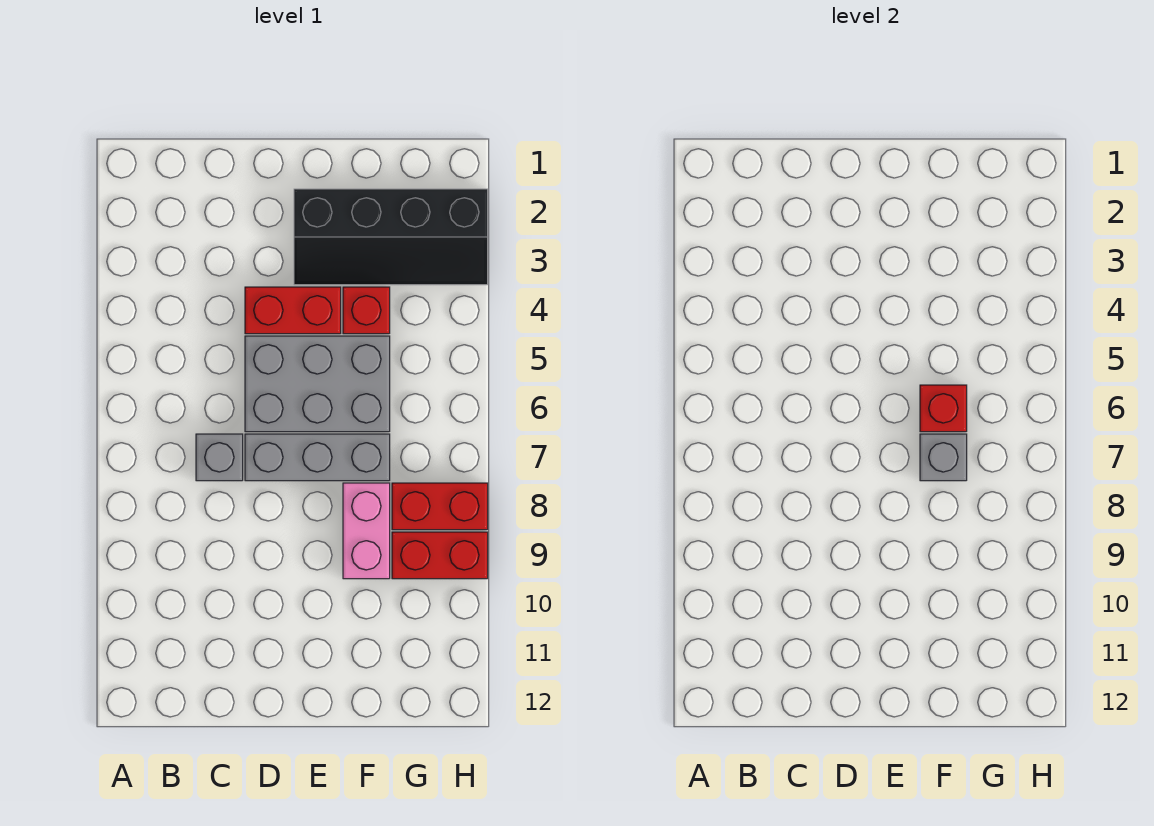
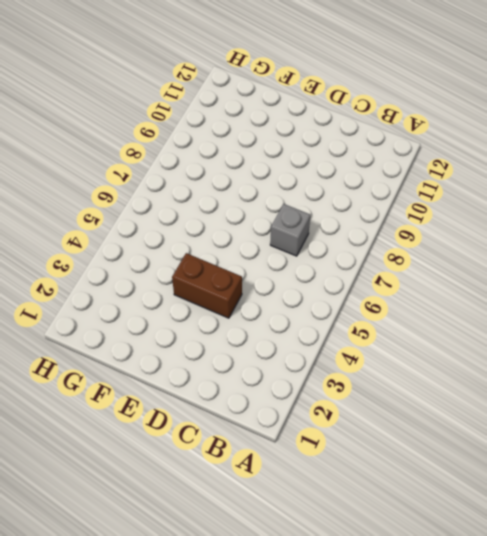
brown 1x2 brick [172,253,242,318] -> red 1x2 brick [245,287,341,334]
none -> grey 2x3 brick [245,336,390,432]
none -> grey 1x3 brick [245,434,390,481]

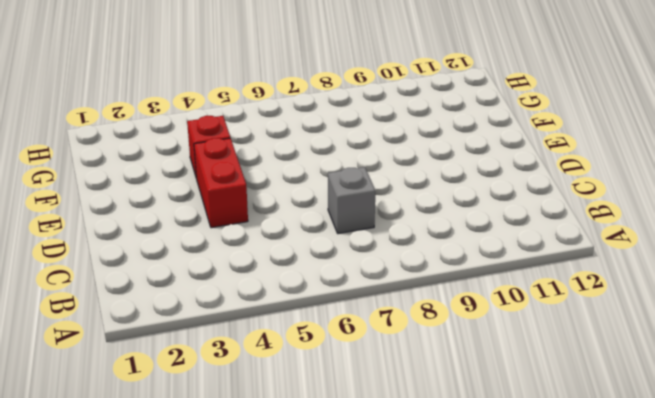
none -> grey 2x3 brick [245,336,390,432]
none -> grey 1x3 brick [245,434,390,481]

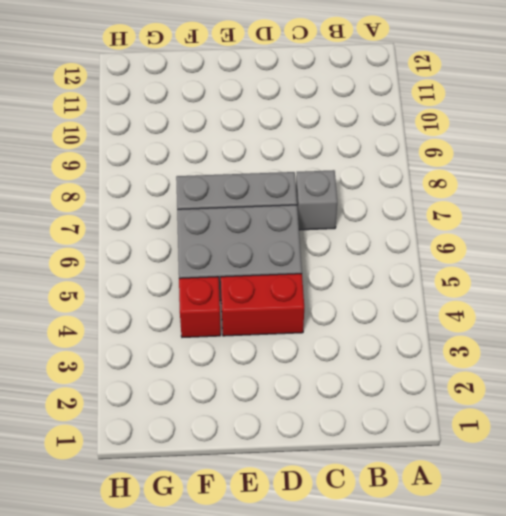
none -> black 2x4 slope [294,189,488,285]
none -> pink 1x2 brick [343,483,390,579]

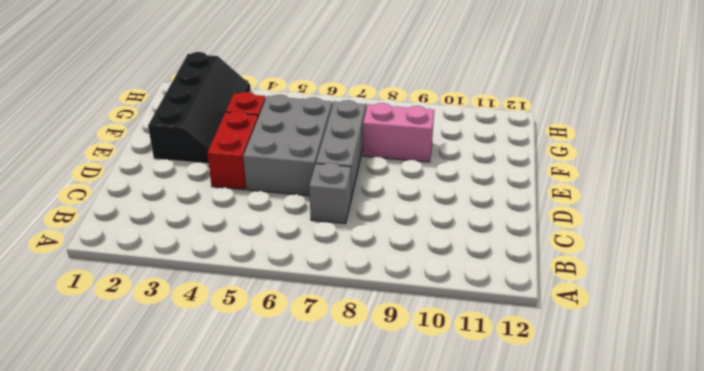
none -> red 1x2 brick [392,483,488,530]
none -> red 1x2 brick [392,532,488,579]

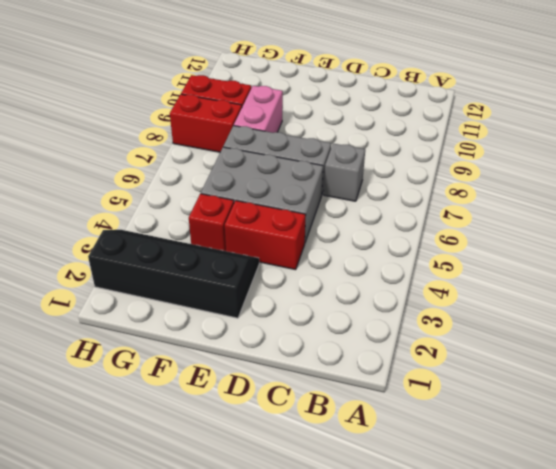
none -> red 1x1 brick [920,385,967,432]
none -> grey 1x1 brick [920,434,967,481]

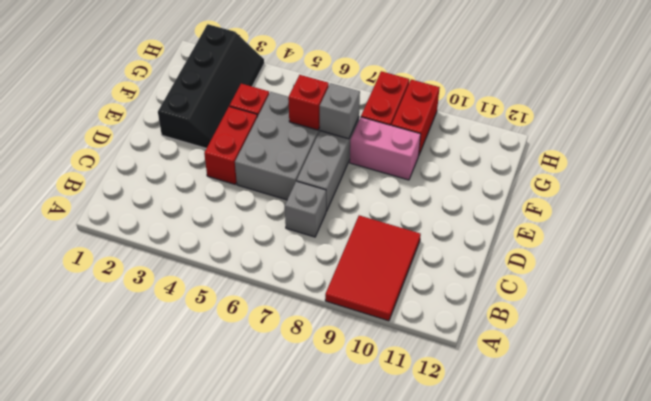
red 2x3 tile [325,215,421,321] -> none

